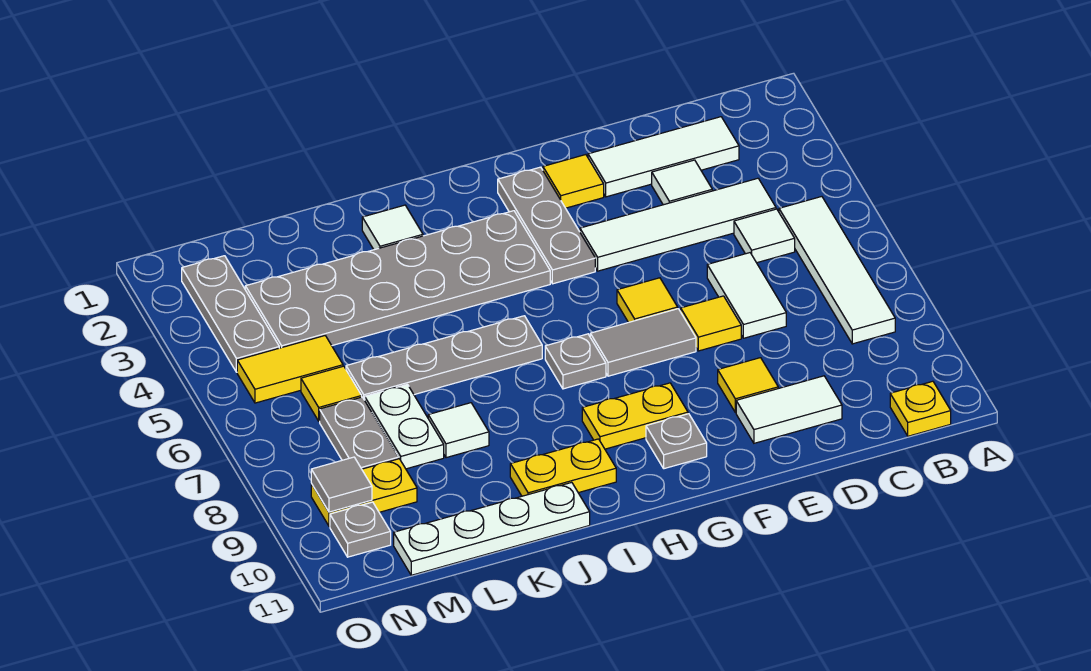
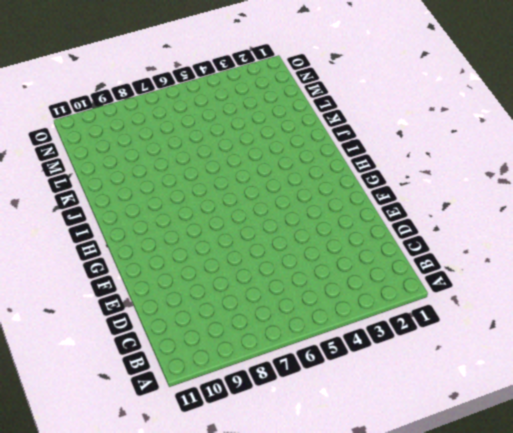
none -> white 1x4 tile [779,197,895,344]
none -> yellow 1x1 plate [890,381,951,436]
none -> white 1x3 tile [588,117,739,197]
none -> white 1x4 tile [580,178,776,271]

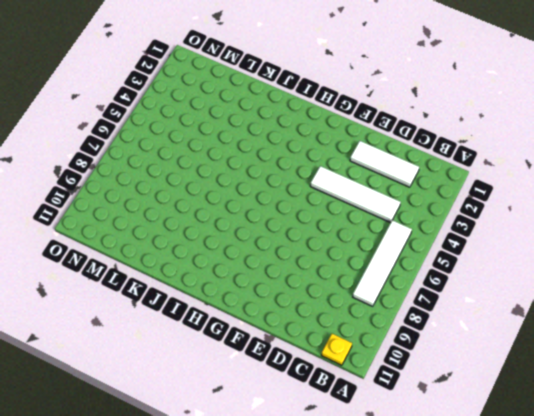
none -> white 1x1 tile [734,209,795,263]
none -> white 1x1 tile [652,160,712,205]
none -> white 1x2 tile [707,253,786,338]
none -> white 1x2 tile [736,376,842,443]

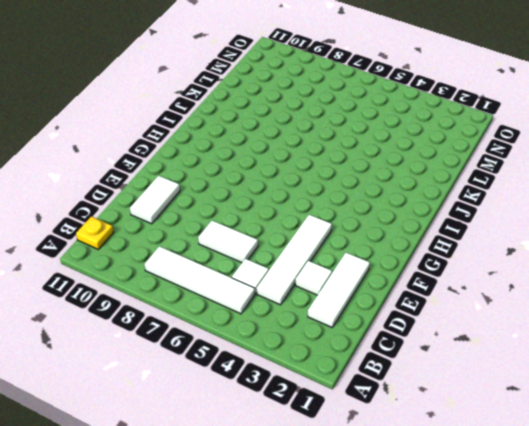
none -> yellow 1x1 tile [681,296,741,351]
none -> yellow 1x1 tile [718,358,778,413]
none -> yellow 1x1 tile [543,155,604,208]
none -> yellow 1x1 tile [617,278,678,322]

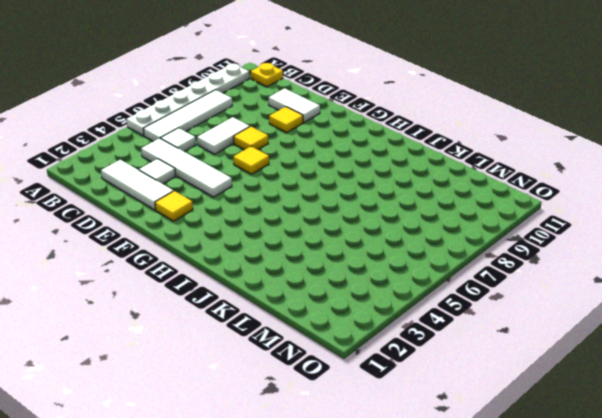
white 1x6 plate [127,64,249,136] -> none
none -> grey 1x2 tile [590,309,696,376]
none -> grey 1x3 plate [498,167,595,284]
none -> yellow 1x2 plate [582,383,688,449]
none -> grey 1x1 plate [646,414,707,469]

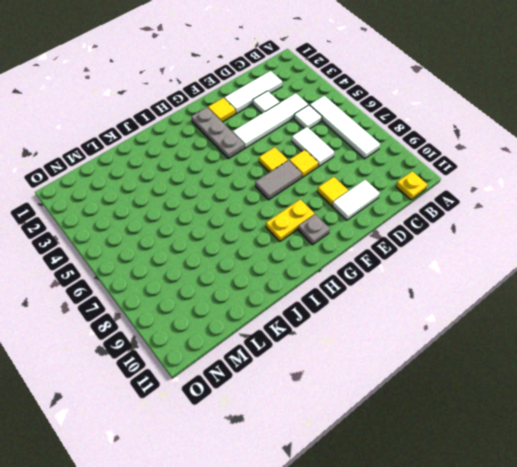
none -> grey 2x6 plate [245,211,550,348]
none -> grey 1x1 plate [545,334,606,389]
none -> grey 1x4 plate [346,316,542,400]
none -> yellow 1x2 plate [510,439,616,496]

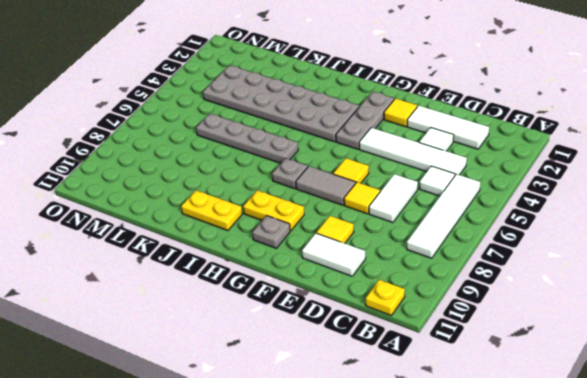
none -> white 1x1 tile [362,205,423,250]
none -> white 1x4 plate [394,482,590,575]
none -> white 1x1 tile [428,403,489,458]
none -> white 1x2 plate [365,384,444,469]

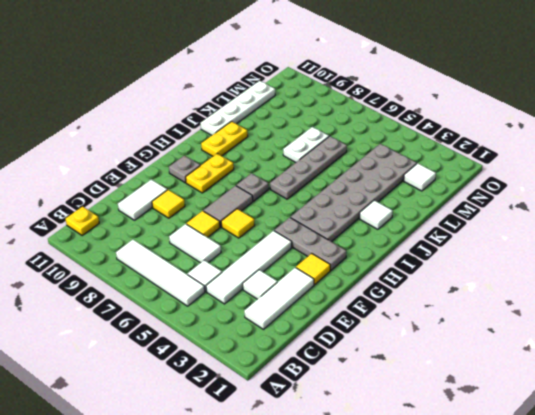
white 1x2 plate [283,127,329,163] -> white 1x2 plate turned to [365,384,444,469]
white 1x1 tile [404,163,436,191] -> white 1x1 tile moved to [428,403,489,458]
none -> yellow 1x2 tile [237,336,343,403]
none -> yellow 1x1 tile [301,366,362,421]
none -> grey 1x2 plate [320,397,399,469]
none -> yellow 1x2 plate [311,459,417,526]

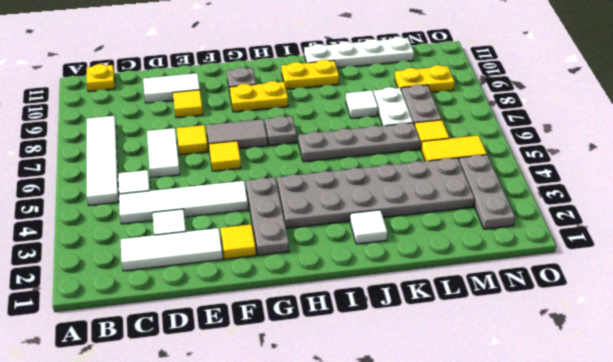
none -> grey 1x1 plate [330,502,391,557]
none -> grey 1x1 tile [311,457,372,512]

